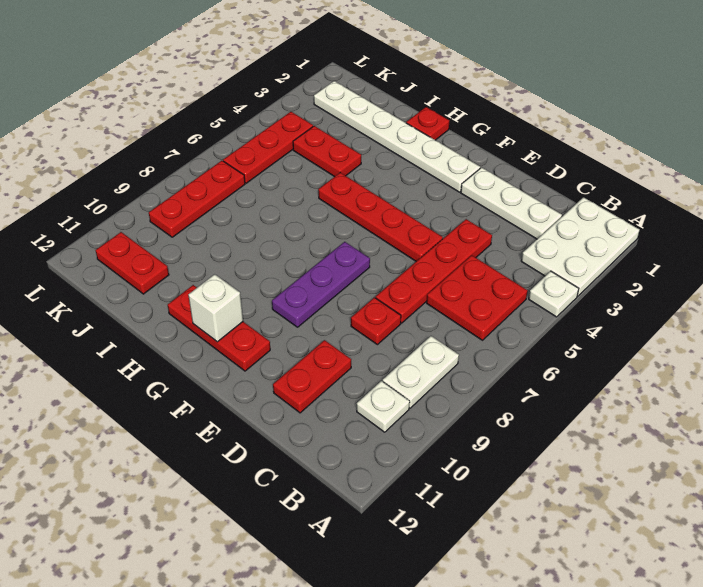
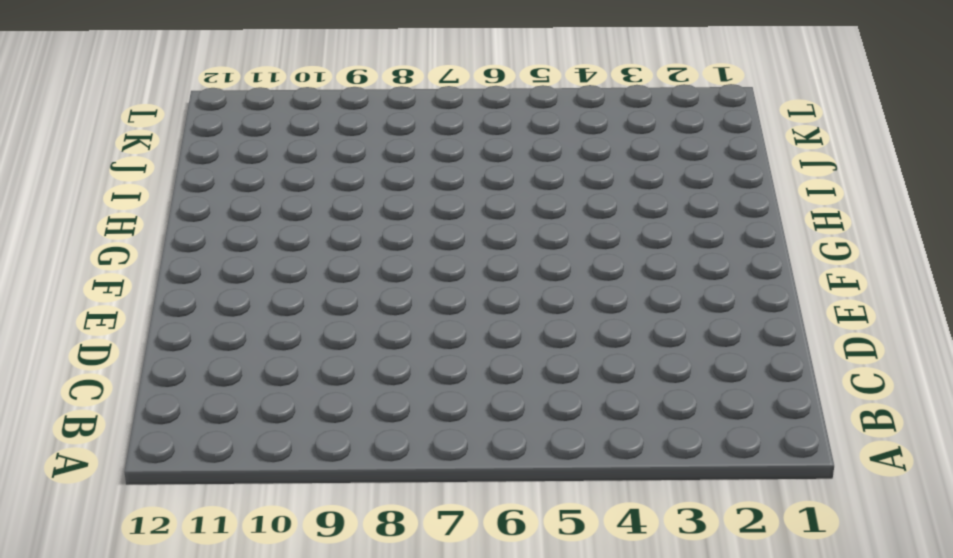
none -> white 2x3 plate [521,197,639,296]
none -> white 1x1 plate [529,271,579,317]
none -> red 2x2 plate [427,255,527,340]

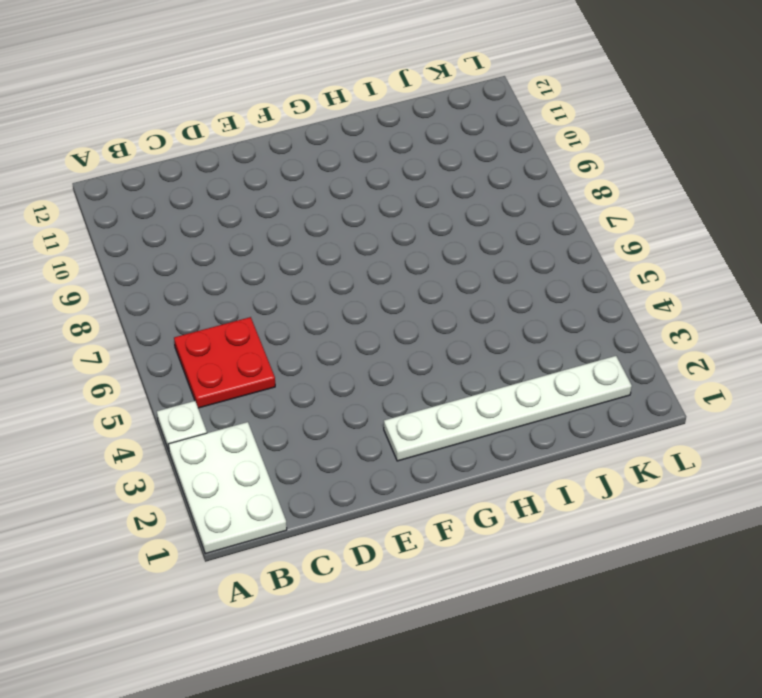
none -> white 1x2 plate [383,336,459,408]
none -> white 1x1 plate [357,381,410,432]
none -> white 1x3 plate [461,167,562,239]

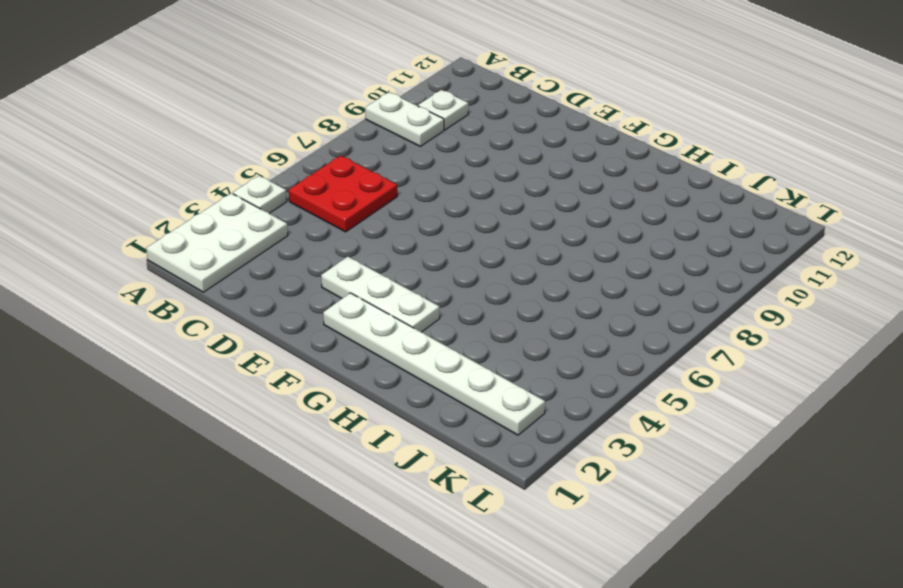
white 1x2 plate [365,92,444,146] -> white 1x2 plate turned to [383,336,459,408]
white 1x3 plate [321,257,440,332] -> white 1x3 plate moved to [461,167,562,239]
none -> red 1x4 plate [376,219,492,323]
none -> red 1x1 plate [351,298,401,345]
none -> red 1x2 plate [273,340,351,413]

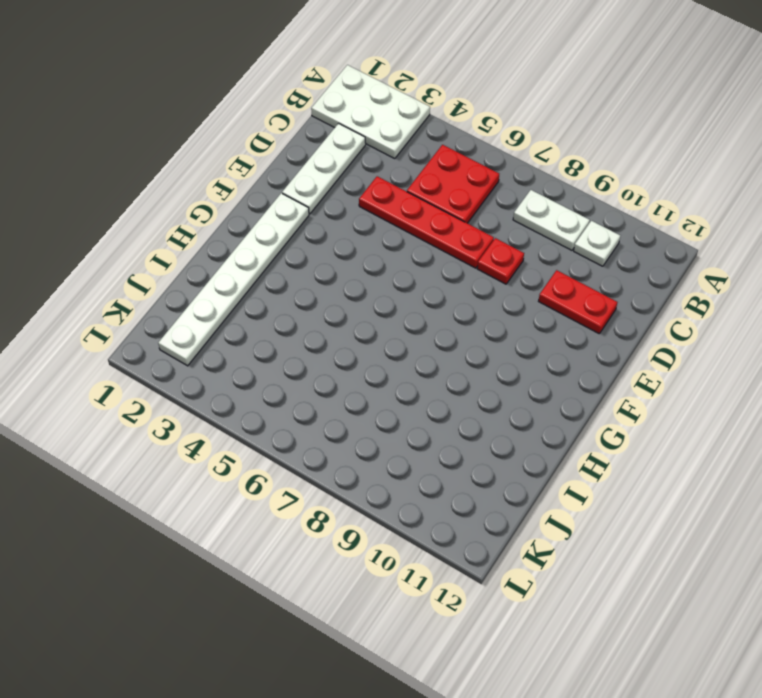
none -> white 1x1 plate [529,271,579,317]
none -> red 1x4 plate [318,173,443,261]
none -> purple 1x3 plate [272,242,370,327]

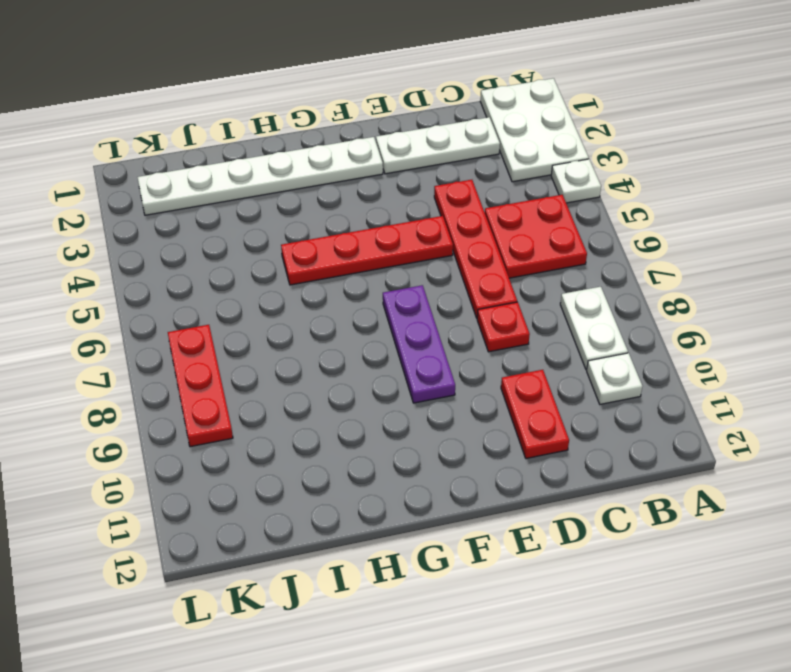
none -> red 1x3 plate [168,285,270,371]
none -> red 1x1 plate [406,107,449,140]
none -> red 1x2 plate [293,126,361,177]

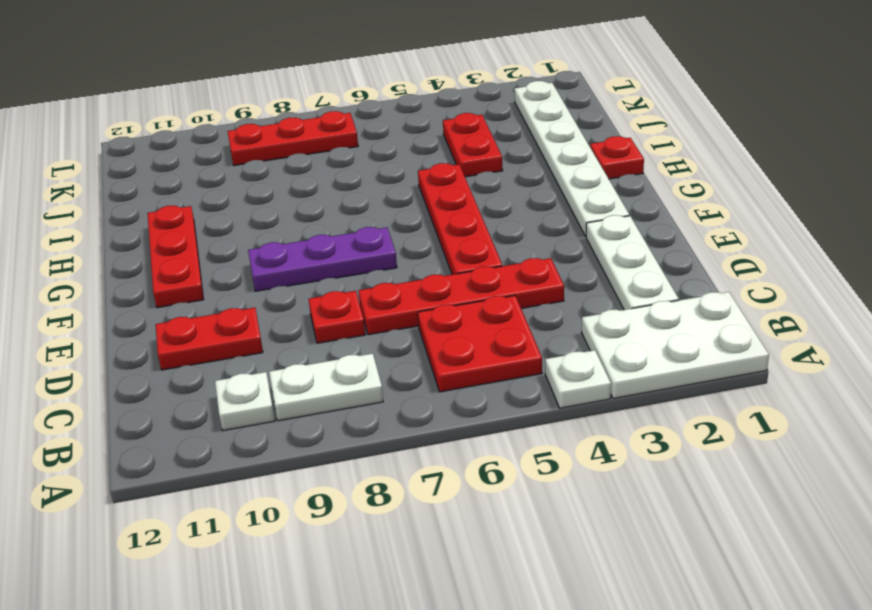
none -> red 1x2 plate [95,232,169,294]
none -> red 1x3 plate [223,112,313,183]
none -> white 1x1 brick [188,274,243,342]

